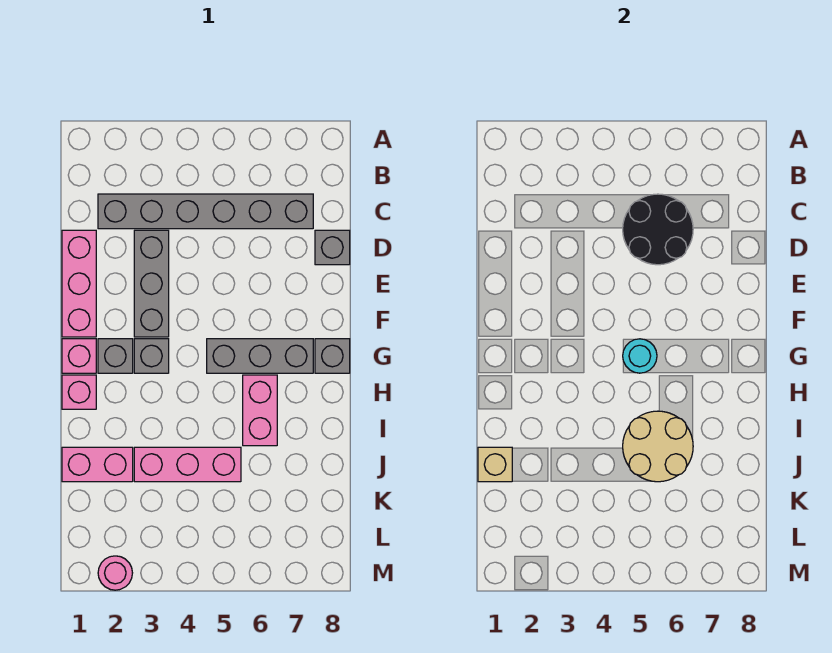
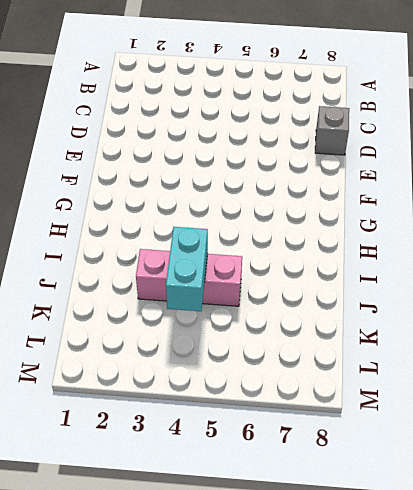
cyan 1x2 brick [166,227,208,311] -> none
none -> grey 1x6 brick [98,194,313,229]
none -> pink 1x3 brick [62,230,96,337]
none -> grey 1x3 brick [134,230,169,337]

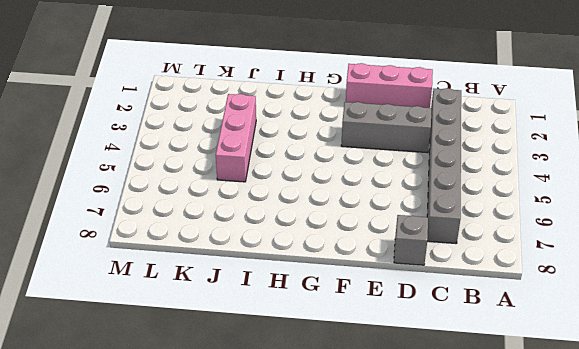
none -> pink 1x1 brick [62,339,96,373]
none -> grey 1x1 brick [98,339,133,373]
none -> grey 1x1 brick [134,339,169,373]

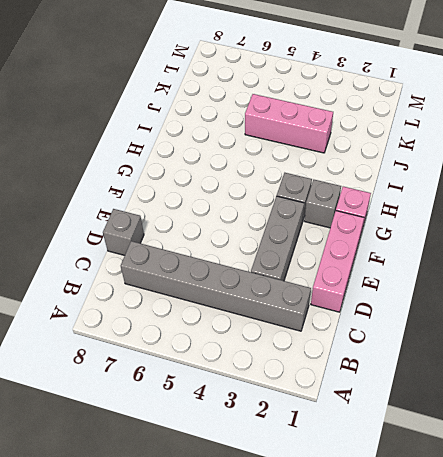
none -> grey 1x3 brick [207,339,313,373]
none -> grey 1x1 brick [315,339,350,373]
none -> pink 1x1 brick [62,375,96,409]

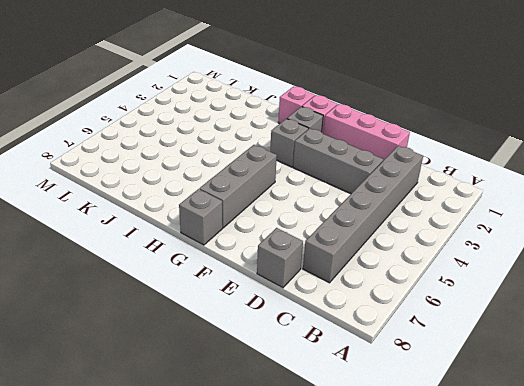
none -> pink 1x2 brick [243,375,277,446]
none -> pink 1x2 brick [62,447,133,482]
none -> pink 1x3 brick [134,447,241,482]

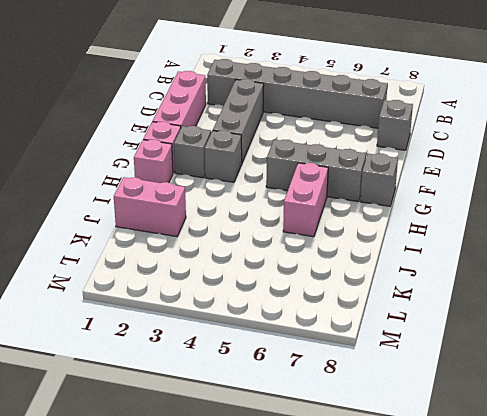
none -> pink 1x3 brick [134,447,241,482]
none -> pink 1x1 round brick [98,556,132,590]
none -> black 2x2 round brick [623,194,693,265]

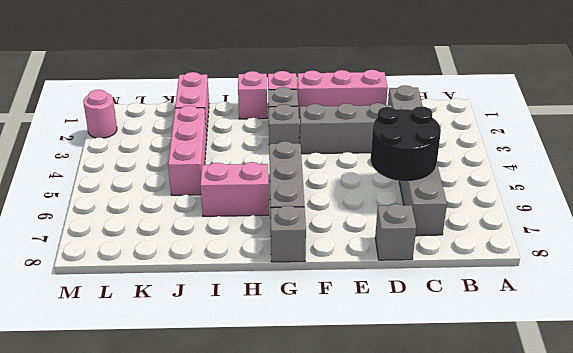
none -> cyan 1x1 round brick [623,339,657,373]
none -> tan 2x2 round brick [623,411,693,482]
none -> tan 1x1 brick [478,447,512,482]

